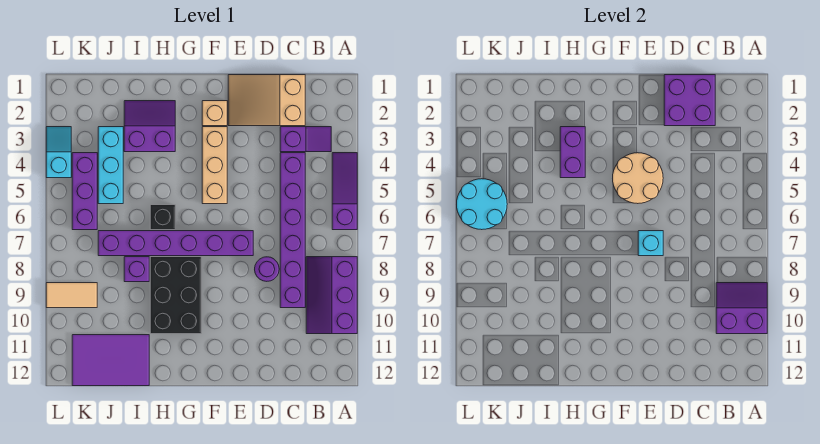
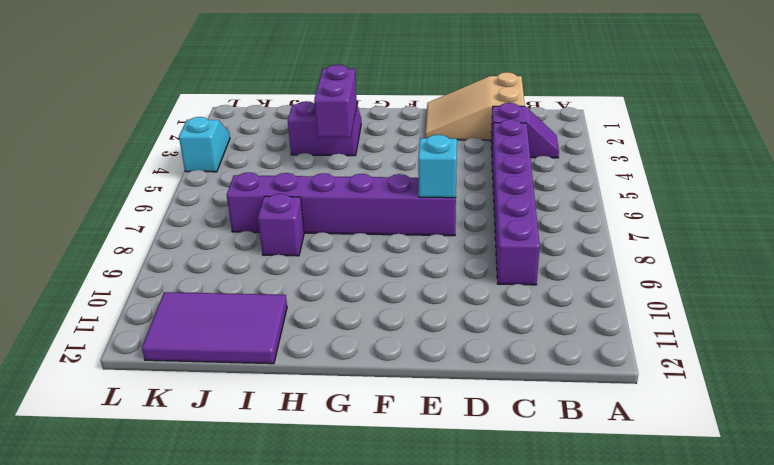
none -> purple 1x3 slope [332,153,357,230]
none -> purple 2x3 slope [306,257,357,334]
none -> purple 1x1 round brick [255,257,279,281]

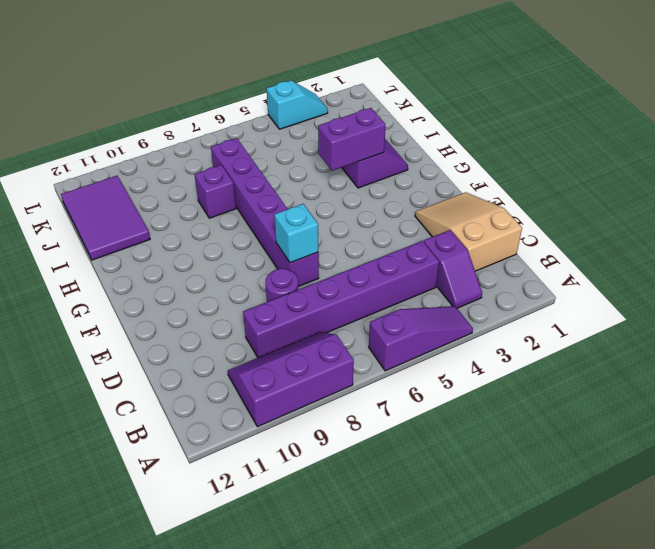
none -> tan 1x1 brick [202,101,227,126]
none -> tan 1x3 brick [202,127,227,204]
none -> black 2x3 brick [150,257,201,334]

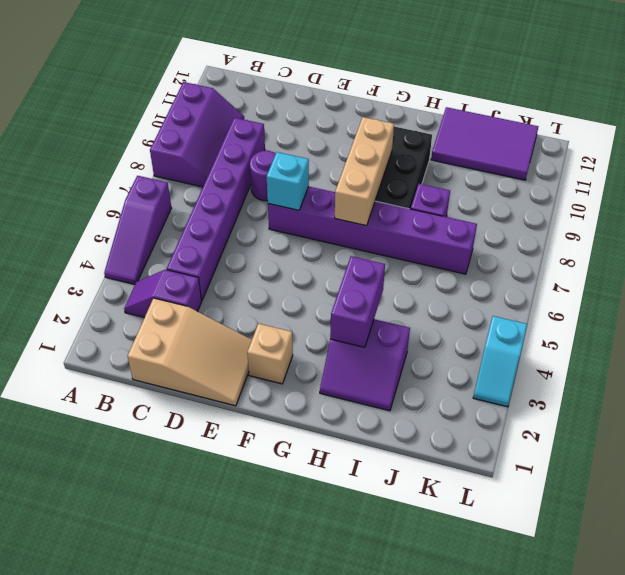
tan 1x3 brick [335,117,394,226] -> tan 1x3 brick moved to [202,127,227,204]
none -> black 1x1 brick [150,205,175,230]
none -> cyan 1x3 brick [98,127,123,204]
none -> purple 1x3 brick [72,153,97,230]

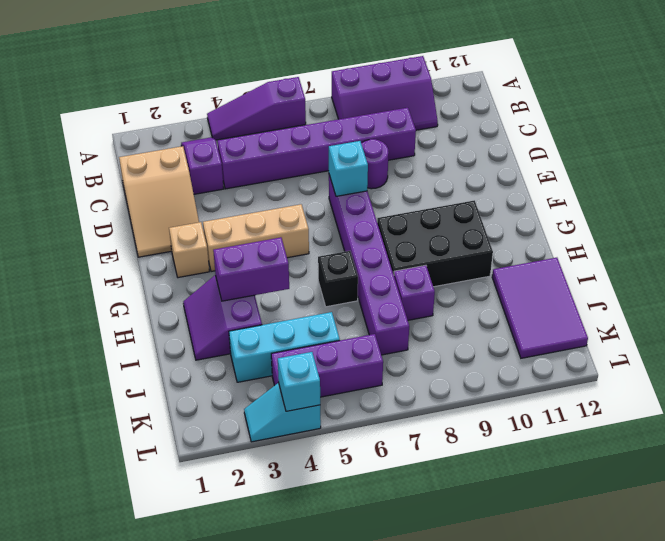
cyan 1x1 brick [278,352,320,411] -> none
none -> tan 1x2 tile [46,283,97,308]
none -> purple 2x2 slope [716,283,767,334]
none -> purple 2x2 brick [664,75,715,126]

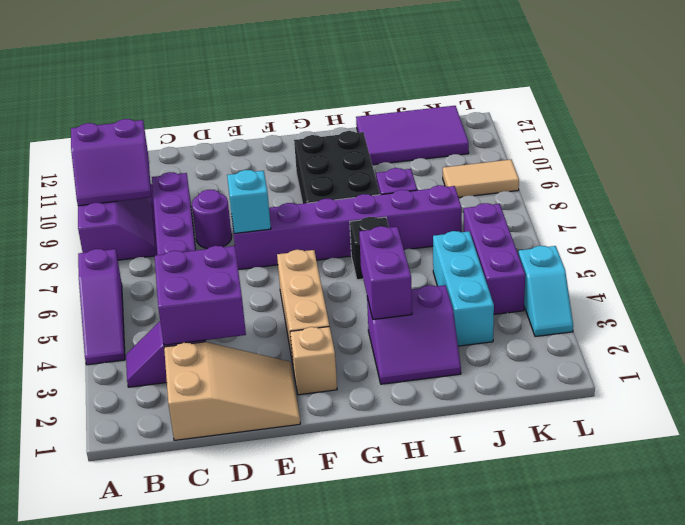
purple 2x2 brick [155,246,246,345] -> purple 2x2 brick moved to [664,75,715,126]
none -> tan 2x2 round brick [613,153,663,204]
none -> cyan 2x2 round brick [457,179,507,230]

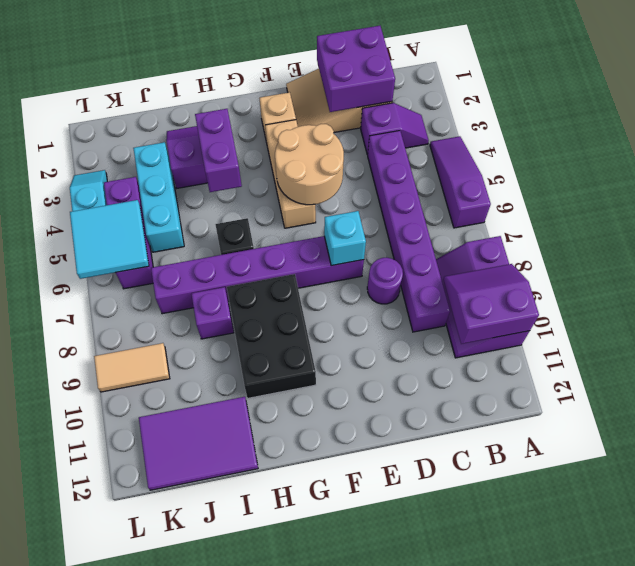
cyan 2x2 tile [70,200,149,279] -> cyan 2x2 round brick [457,179,507,230]

